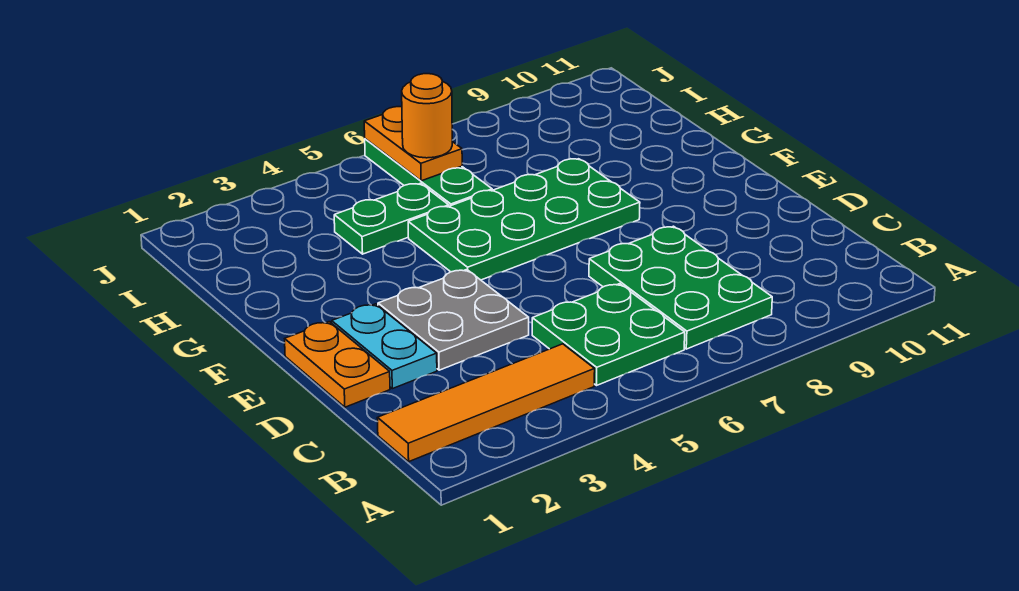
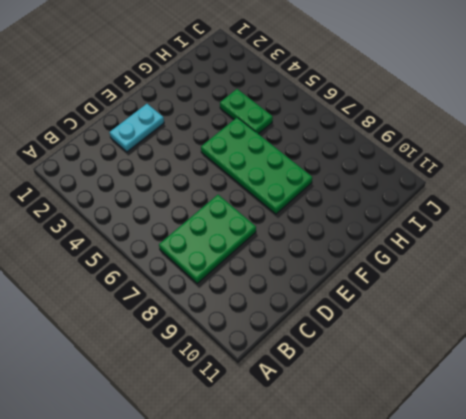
none -> orange 1x4 tile [377,344,595,462]
none -> green 2x2 plate [532,284,685,386]

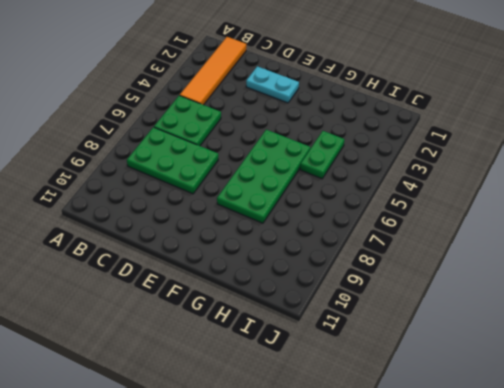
none -> orange 1x2 plate [285,322,390,407]
none -> grey 2x2 plate [378,270,529,370]

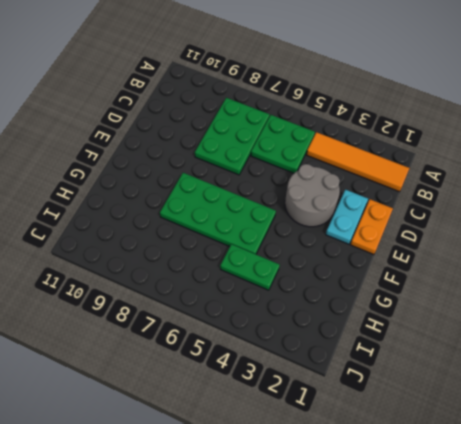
grey 2x2 round brick [285,164,340,227] -> grey 2x2 plate [378,270,529,370]
none -> green 1x3 plate [365,139,492,206]
none -> orange 1x2 plate [364,107,462,181]

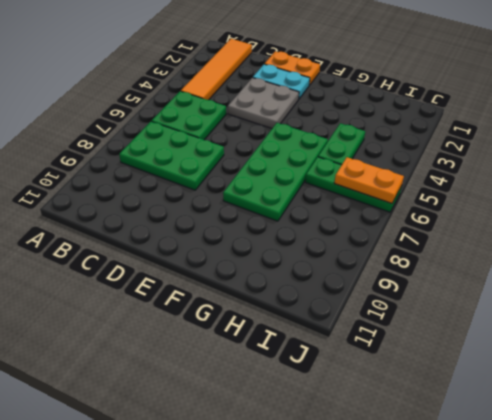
none -> orange 1x1 round brick [402,74,452,158]

